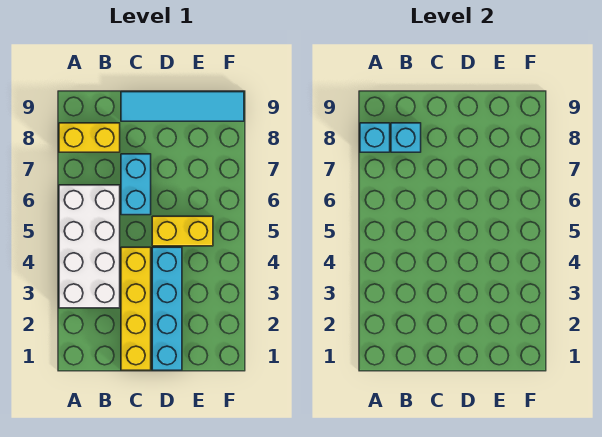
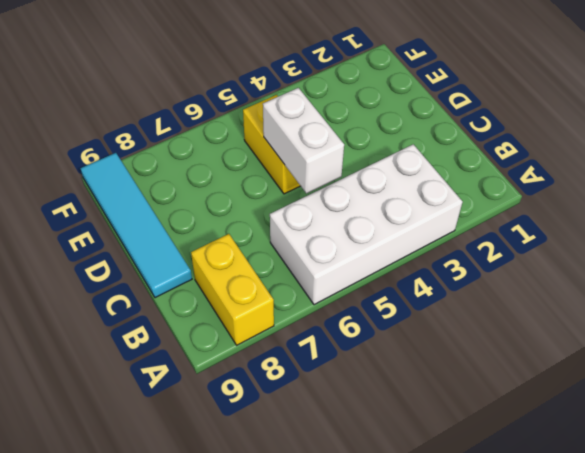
white 1x2 brick [263,88,344,193] -> none
none -> yellow 1x4 brick [121,247,151,370]
none -> cyan 1x2 brick [121,154,151,215]

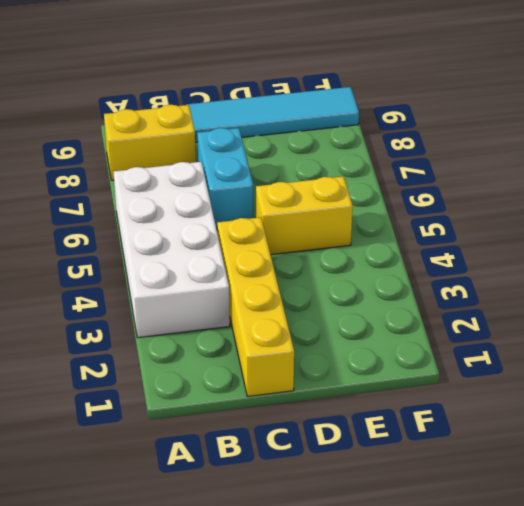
none -> cyan 1x4 brick [152,247,182,370]
none -> cyan 1x1 brick [360,123,390,152]

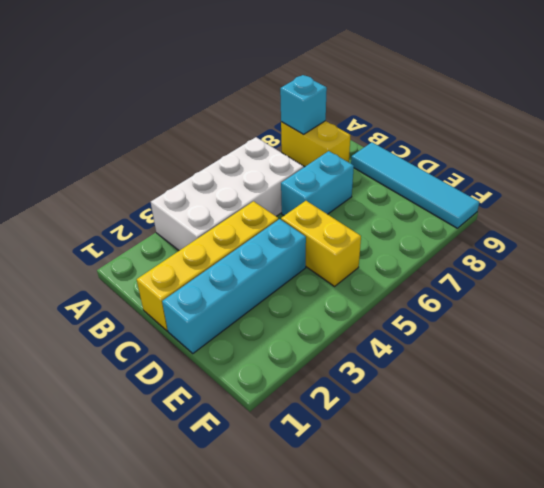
none -> cyan 1x1 brick [391,123,421,152]

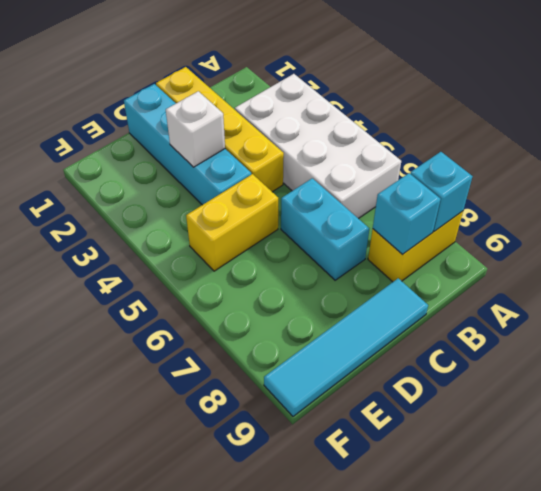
white 1x1 brick [166,91,225,167] -> none

